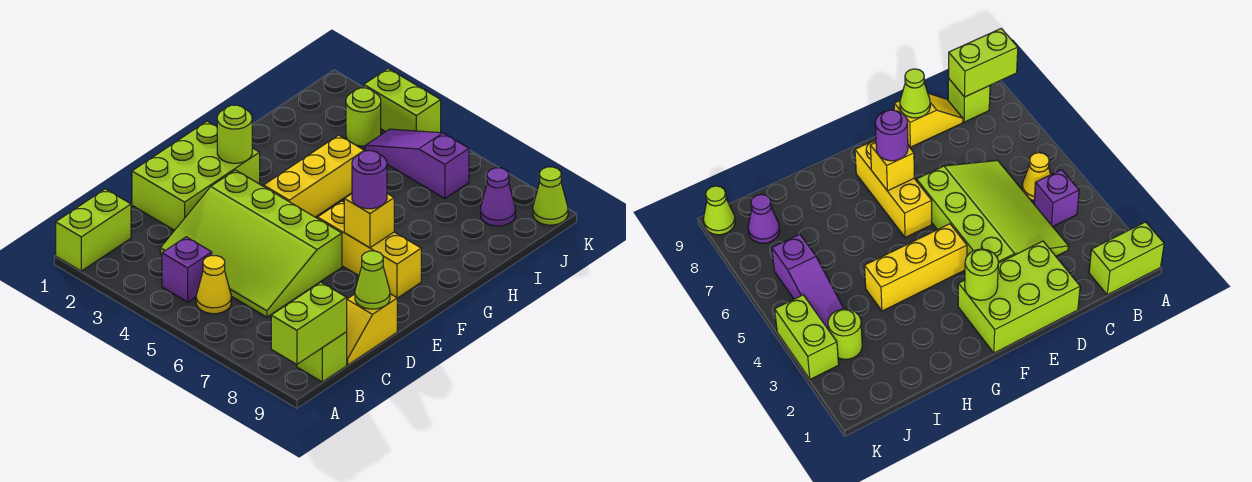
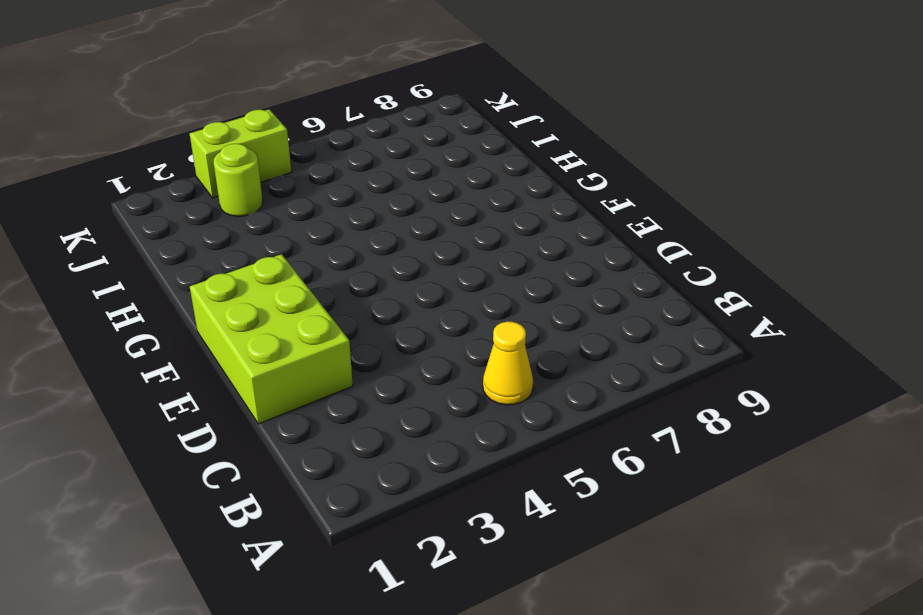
none -> lime 1x2 brick [56,189,131,271]
none -> purple 1x1 brick [162,237,212,302]
none -> lime 1x1 brick [297,332,347,382]

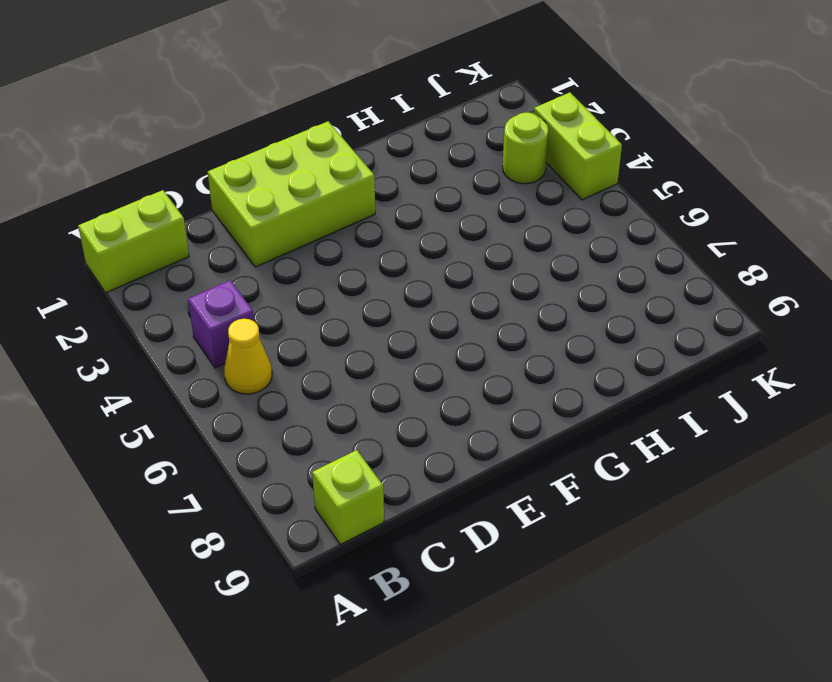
none -> lime 3x4 slope [160,170,342,317]
none -> yellow 1x2 slope [347,294,397,365]
none -> yellow 1x3 brick [264,135,364,217]

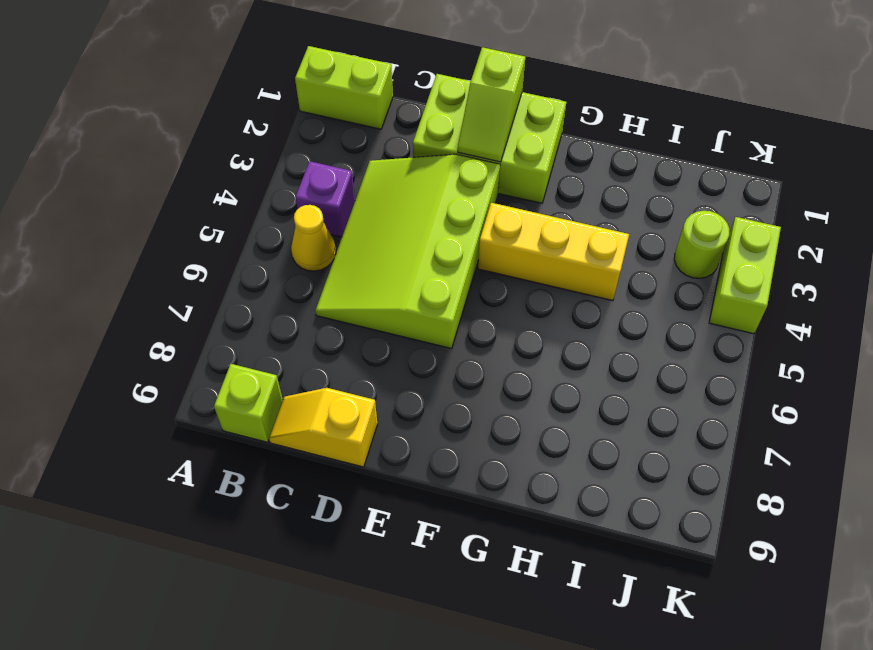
lime 1x2 slope [458,47,525,162] -> none
none -> yellow 1x3 brick [318,201,421,298]
none -> purple 1x3 slope [365,129,469,199]
none -> purple 1x1 cone [481,168,516,226]

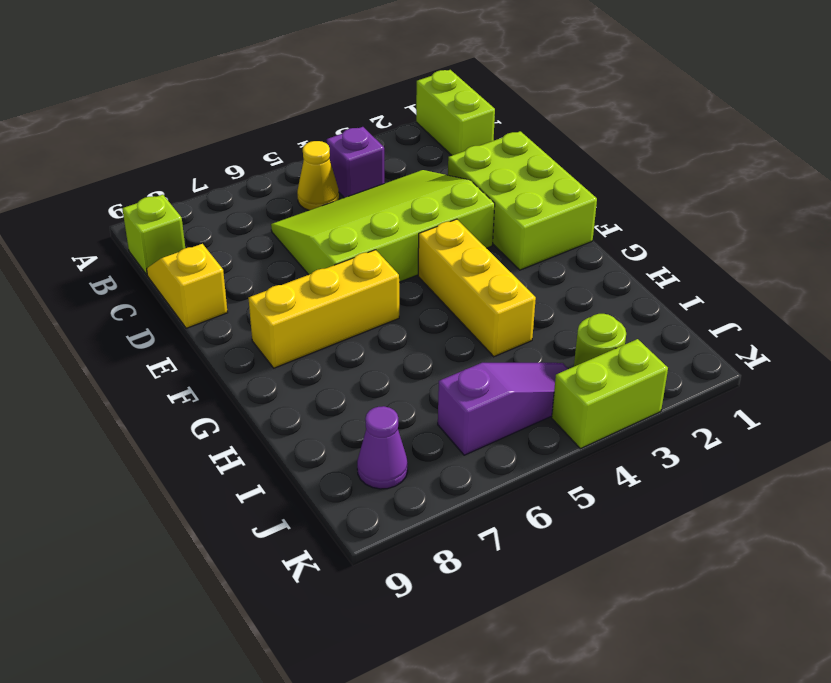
none -> lime 1x1 cone [533,167,568,225]
none -> lime 1x2 brick [271,282,347,364]
none -> lime 1x1 cone [355,251,390,309]

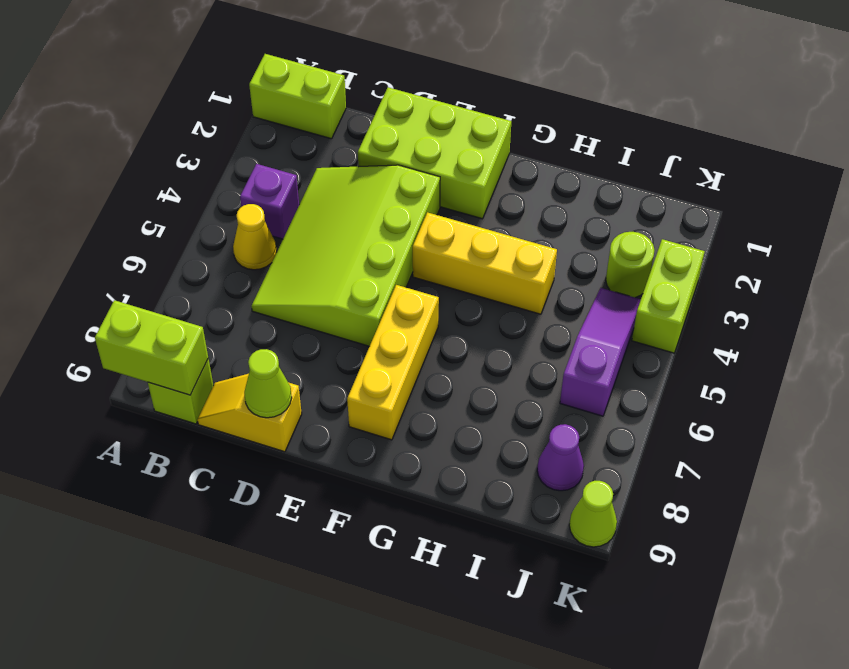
none -> lime 1x1 round brick [217,105,252,163]
none -> yellow 1x1 brick [344,194,394,248]
none -> purple 1x1 round brick [352,151,387,209]

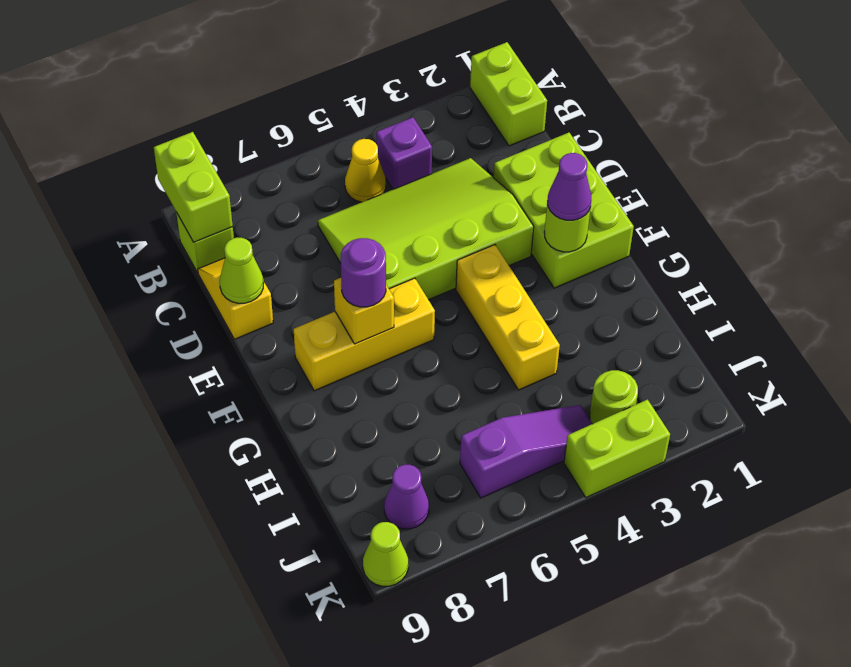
purple 1x1 cone [548,153,591,220] -> none

